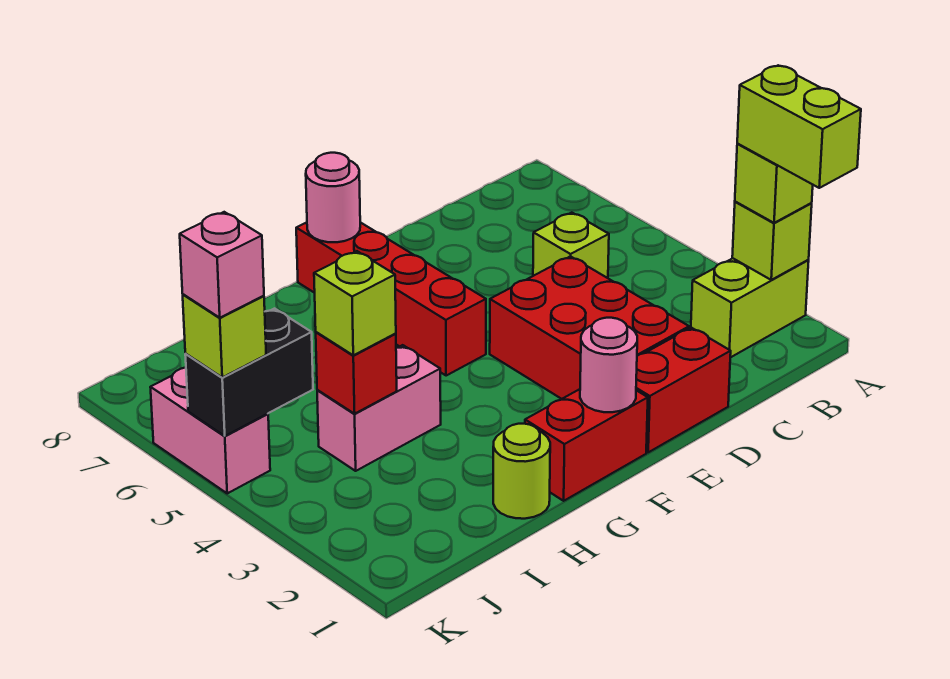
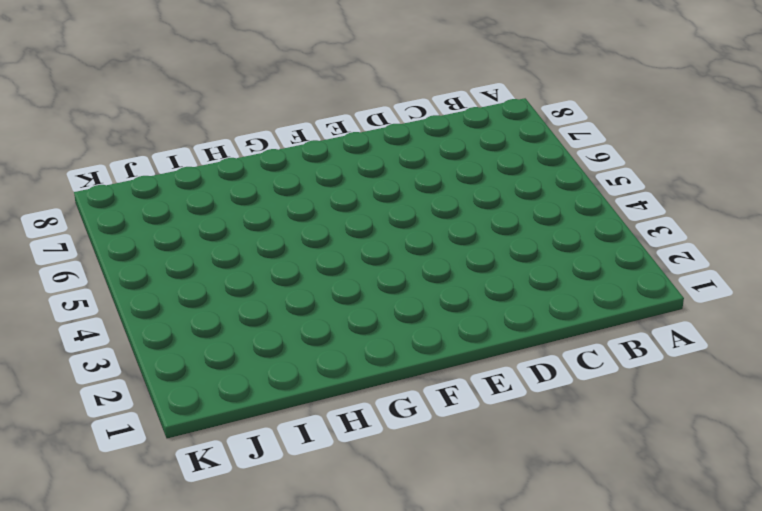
none -> lime 1x2 brick [691,258,809,358]
none -> lime 1x1 brick [533,213,609,278]
none -> red 1x2 brick [636,328,731,452]

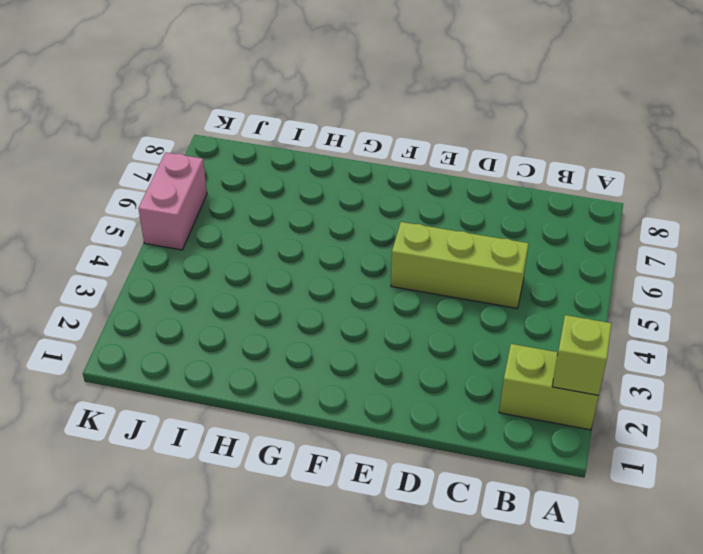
lime 1x3 brick [391,222,529,308] -> lime 1x1 brick [533,213,609,278]
none -> red 1x2 brick [636,328,731,452]
none -> red 2x3 brick [490,256,689,399]
none -> red 1x2 brick [525,389,648,501]

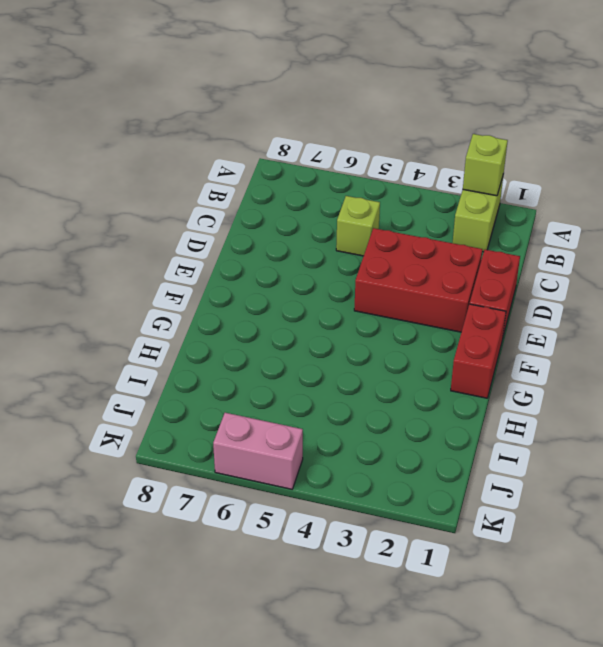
none -> red 1x4 brick [296,222,486,376]
none -> lime 1x1 round brick [493,424,550,519]
none -> pink 1x2 brick [317,345,441,471]

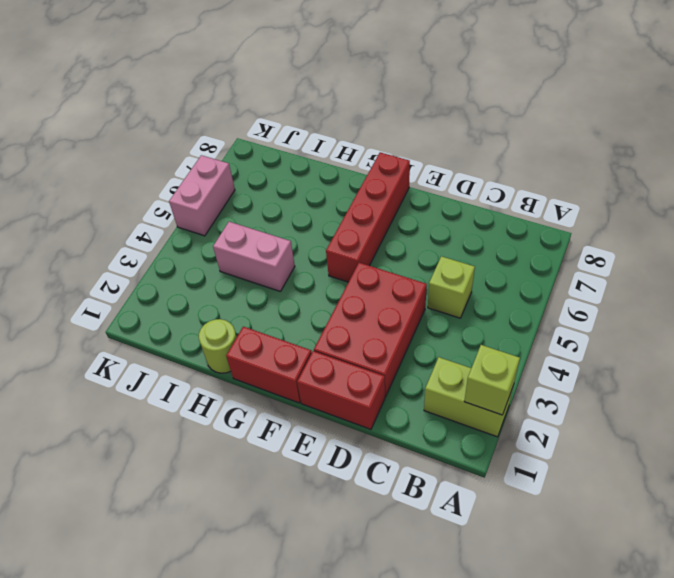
none -> pink 1x1 round brick [580,318,637,412]
none -> pink 1x1 round brick [306,153,360,242]
none -> red 1x1 brick [316,332,397,414]

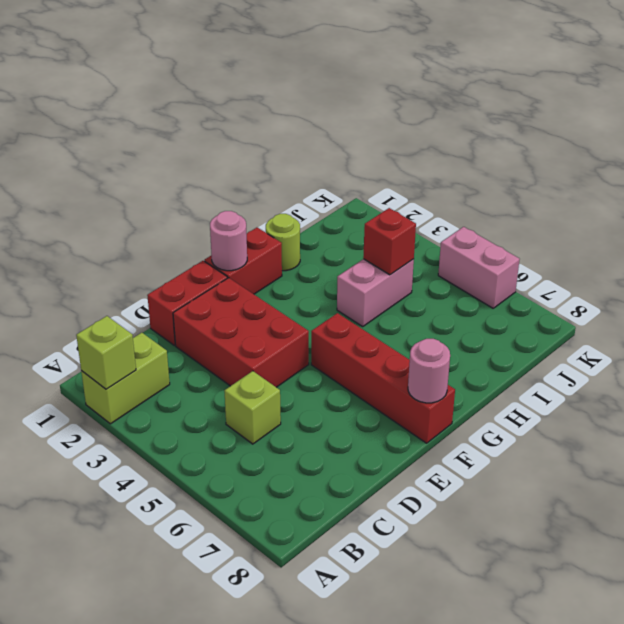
none -> black 1x2 brick [185,309,313,436]
none -> lime 1x1 brick [735,144,813,223]
none -> lime 1x1 brick [314,251,396,355]

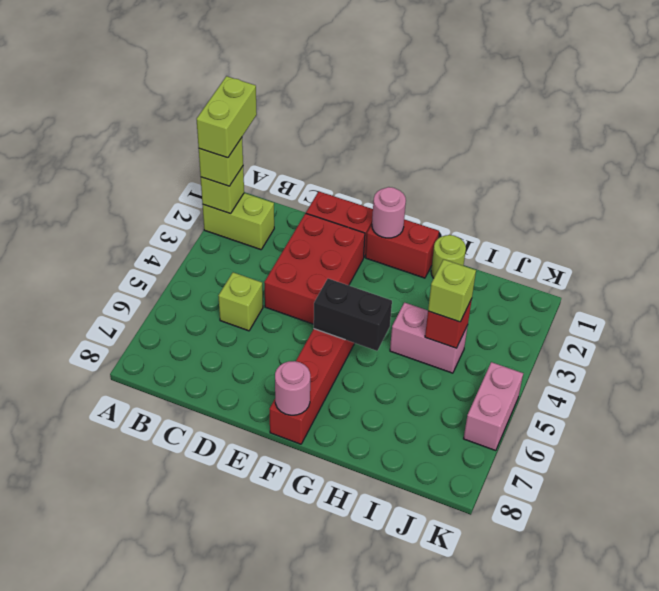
black 1x2 brick [314,279,392,351] -> black 1x2 brick moved to [185,309,313,436]
none -> lime 1x1 brick [183,294,266,377]
none -> pink 1x1 brick [180,212,264,318]

